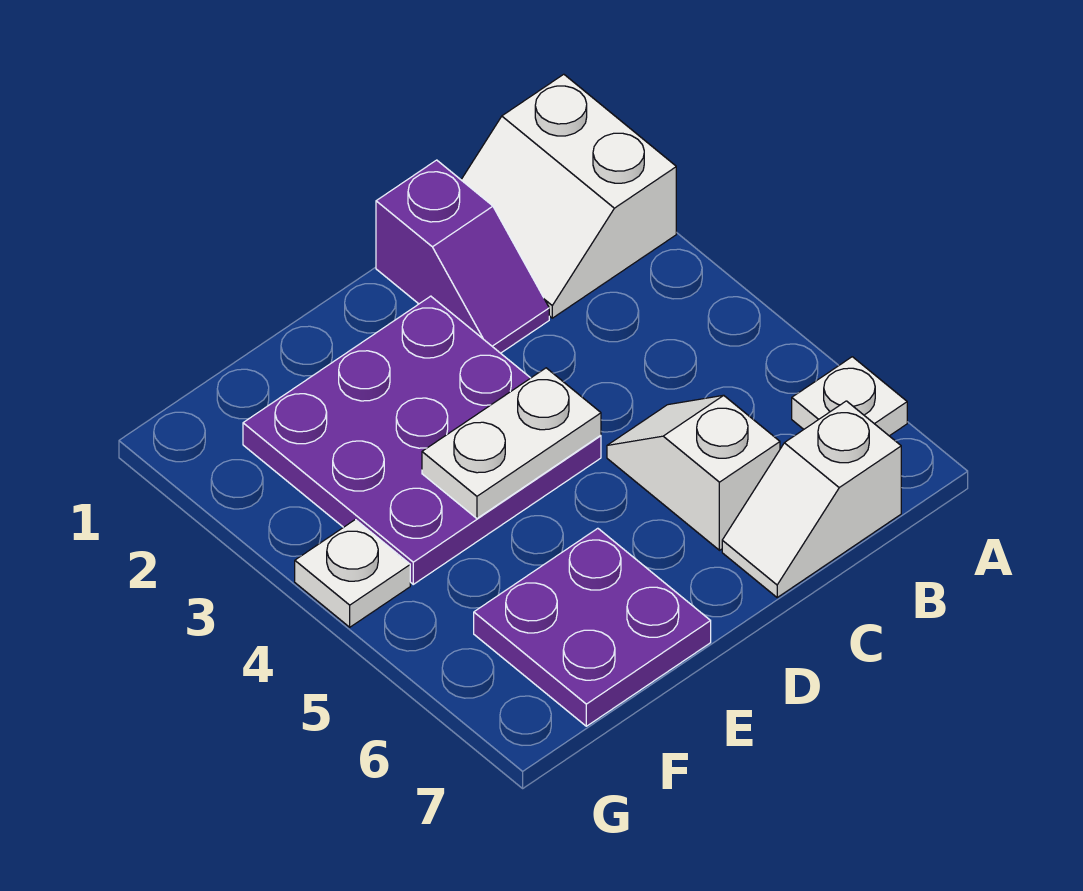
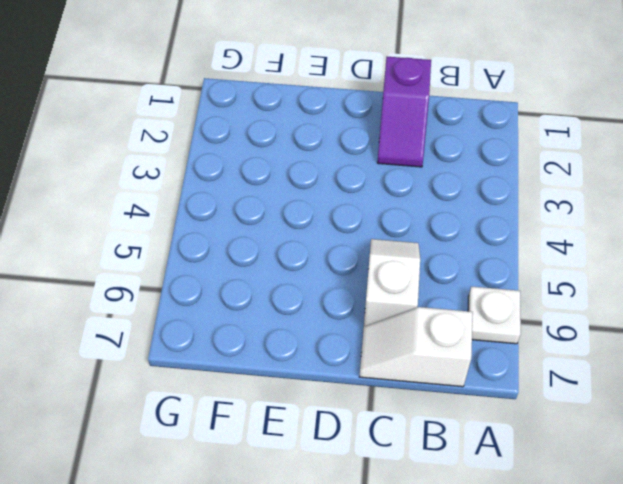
none -> white 2x2 slope [461,74,676,318]
none -> purple 3x3 plate [243,296,601,584]

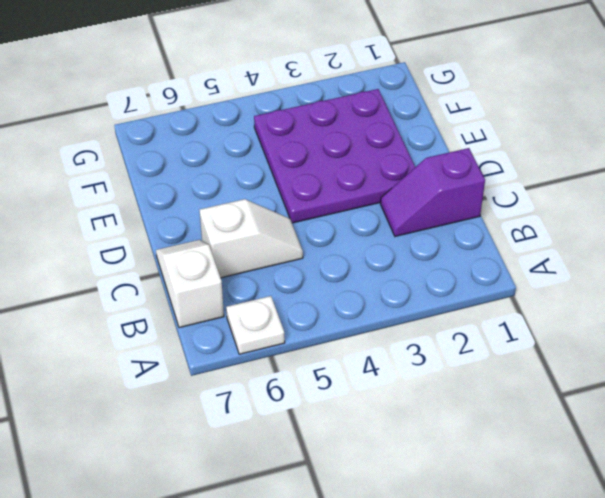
none -> white 2x2 slope [461,74,676,318]
none -> purple 2x2 plate [474,528,711,726]

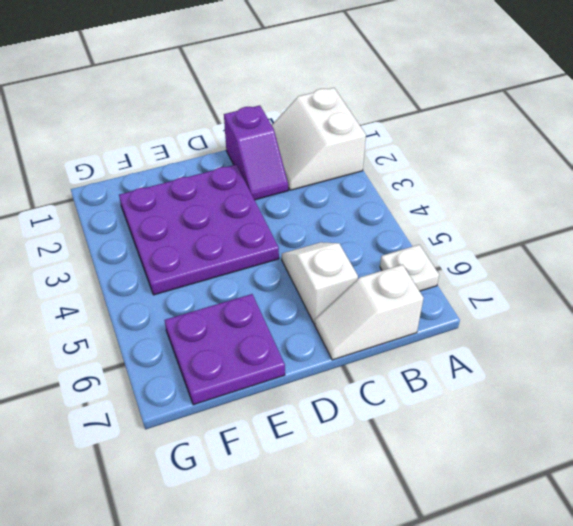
none -> white 1x1 plate [295,520,410,627]
none -> white 1x2 plate [422,368,601,518]

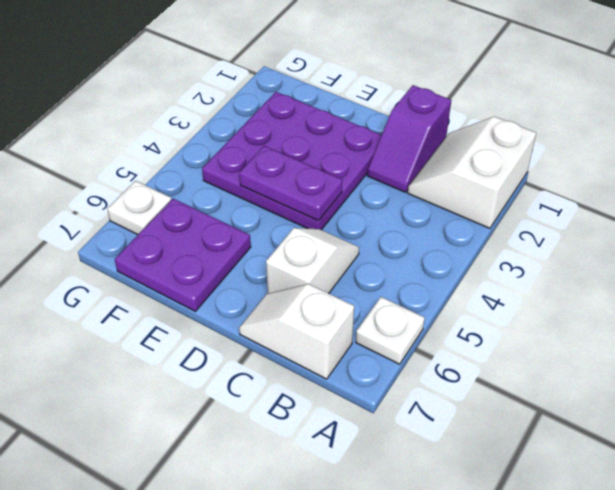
purple 1x2 plate [239,146,342,221] -> white 1x2 plate [422,368,601,518]
white 1x1 plate [107,181,171,235] -> white 1x1 plate moved to [295,520,410,627]

